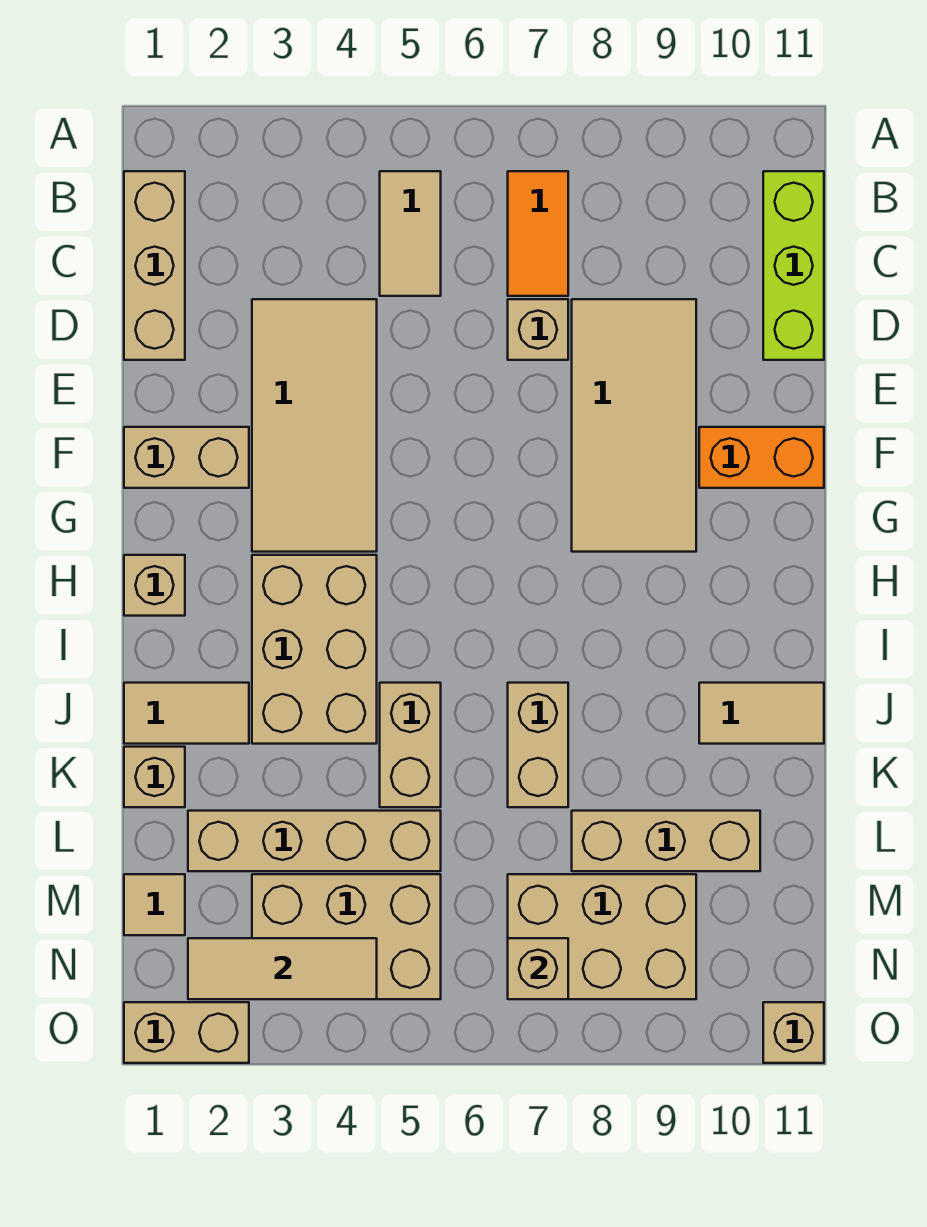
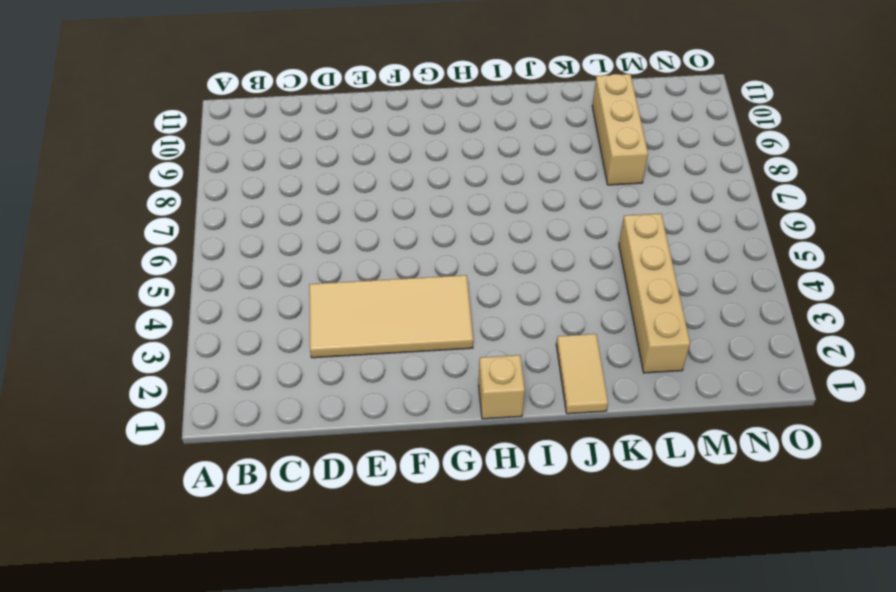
none -> tan 1x3 brick [124,171,185,360]
none -> tan 1x2 tile [380,171,441,296]
none -> orange 1x2 tile [508,171,568,296]

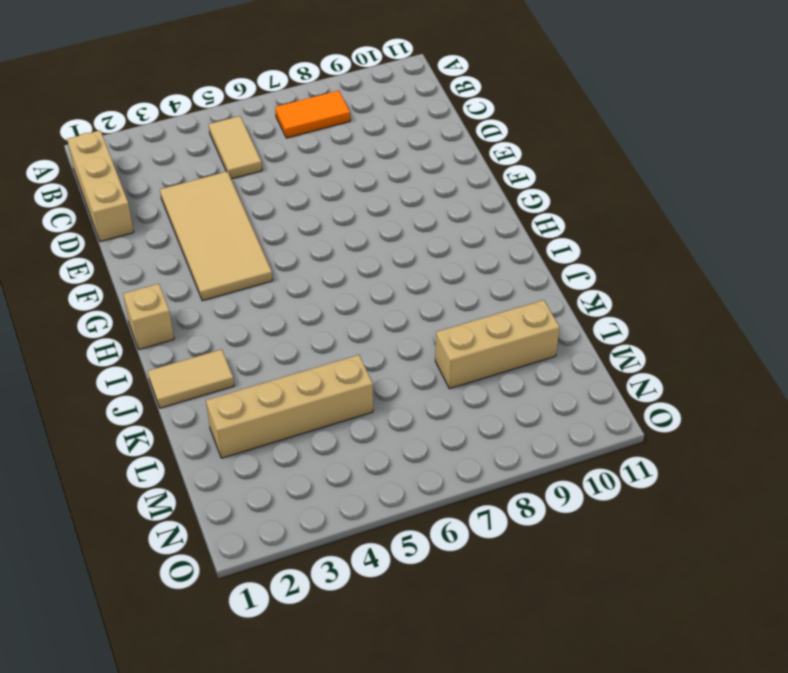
orange 1x2 tile [275,91,350,138] -> orange 1x2 tile turned to [508,171,568,296]
none -> lime 1x3 brick [763,171,824,360]
none -> tan 1x1 brick [508,299,568,360]
none -> tan 2x4 tile [572,299,696,552]

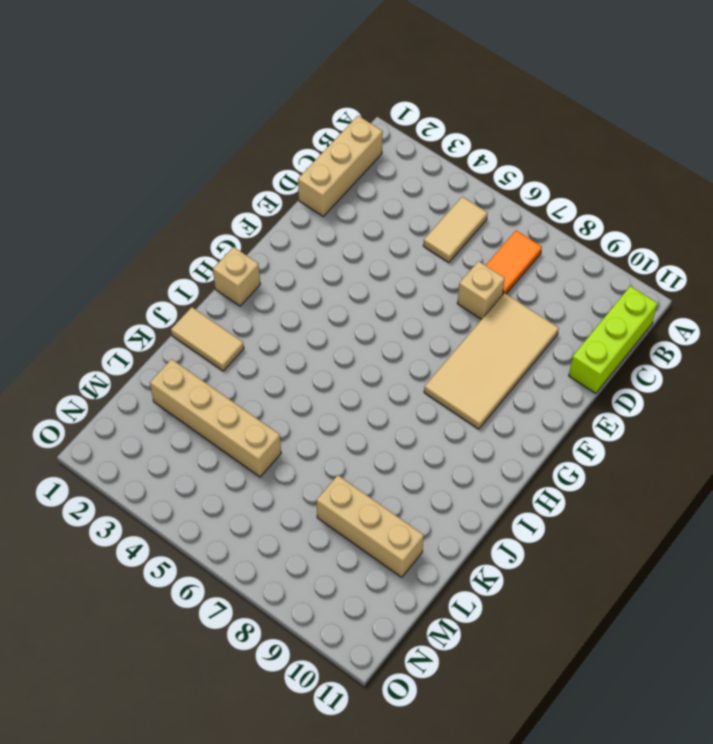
none -> tan 2x4 tile [252,299,377,552]
none -> tan 1x2 brick [124,427,249,488]
none -> orange 1x2 brick [699,427,824,488]

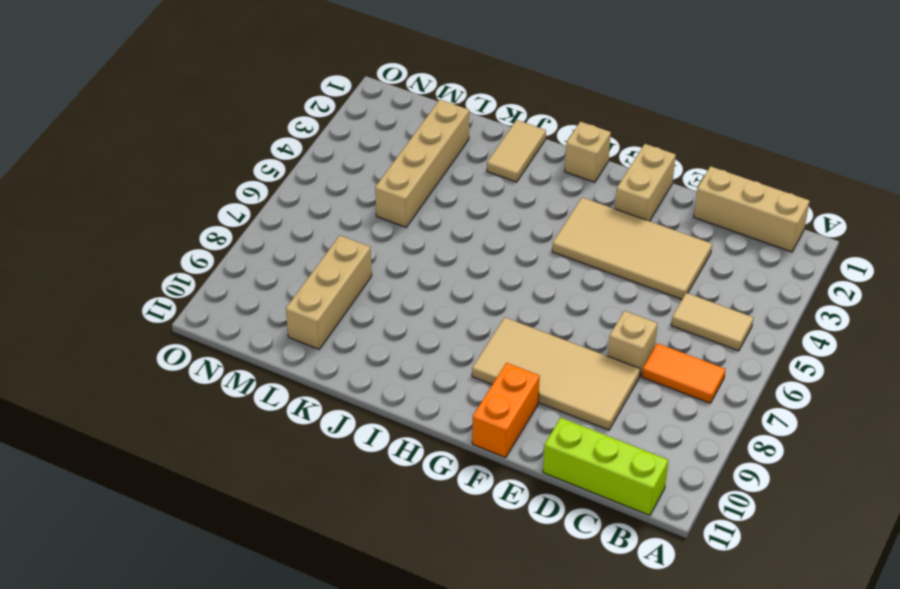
none -> tan 2x3 brick [252,555,377,744]
none -> tan 1x2 brick [380,683,441,807]
none -> tan 1x2 brick [508,683,568,807]

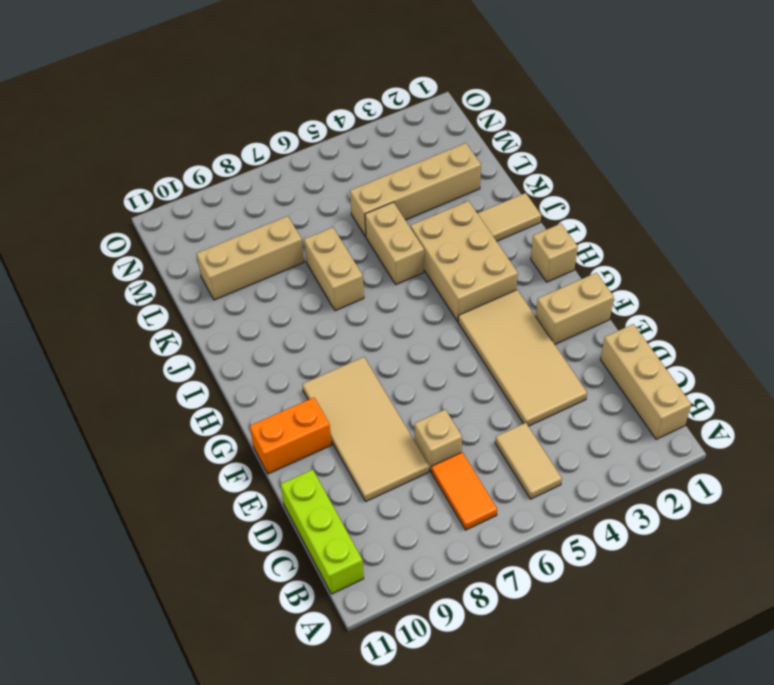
none -> tan 1x2 tile [699,683,824,744]
none -> tan 1x1 brick [124,747,185,807]
none -> tan 1x1 tile [124,874,185,935]

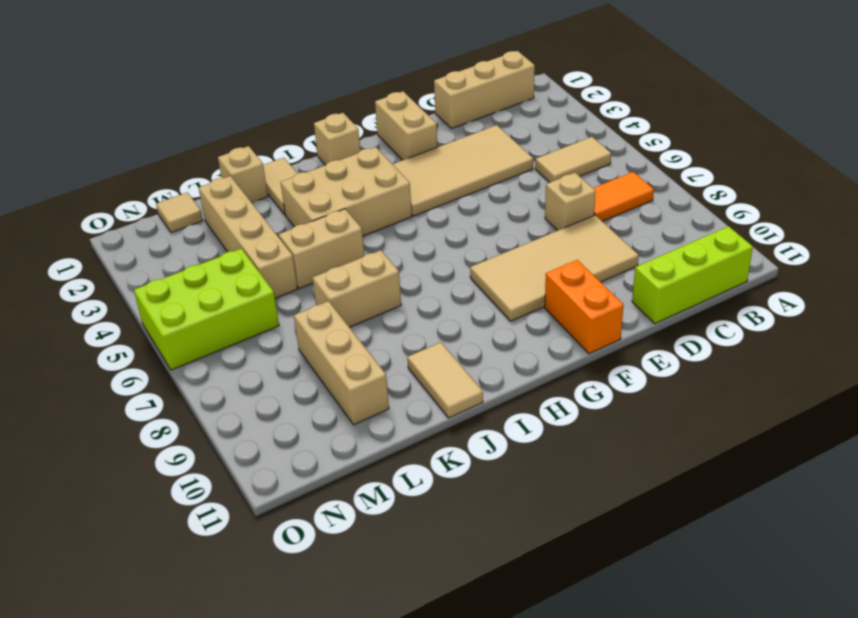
lime 2x3 brick [134,249,279,370] -> tan 2x3 brick [252,874,441,999]
none -> tan 2x3 brick [508,874,696,999]
none -> tan 1x2 brick [124,1002,249,1063]
none -> tan 1x1 brick [763,1002,824,1063]

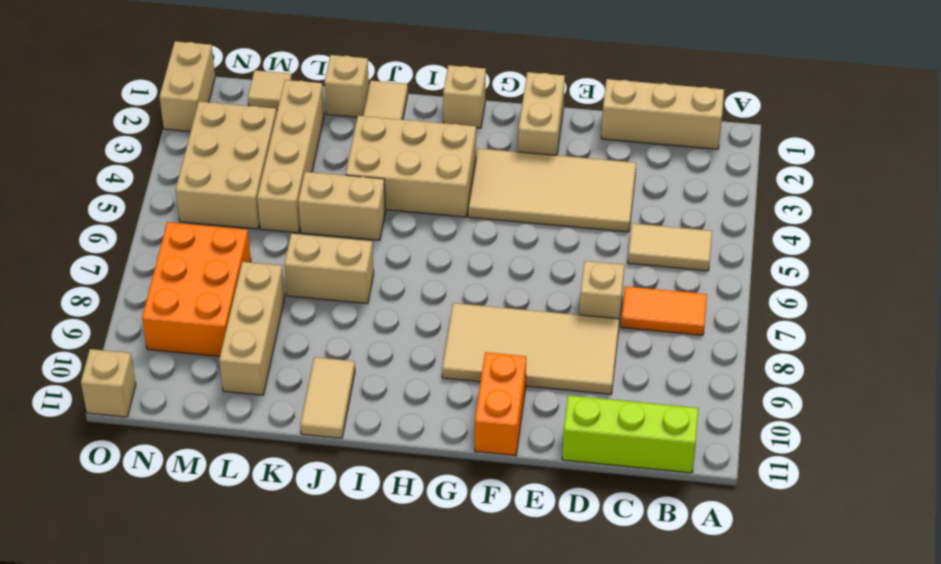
orange 2x3 brick [142,222,251,356] -> tan 2x3 brick [508,874,696,999]
none -> tan 1x3 tile [188,938,377,999]
none -> tan 1x1 brick [508,938,568,999]

